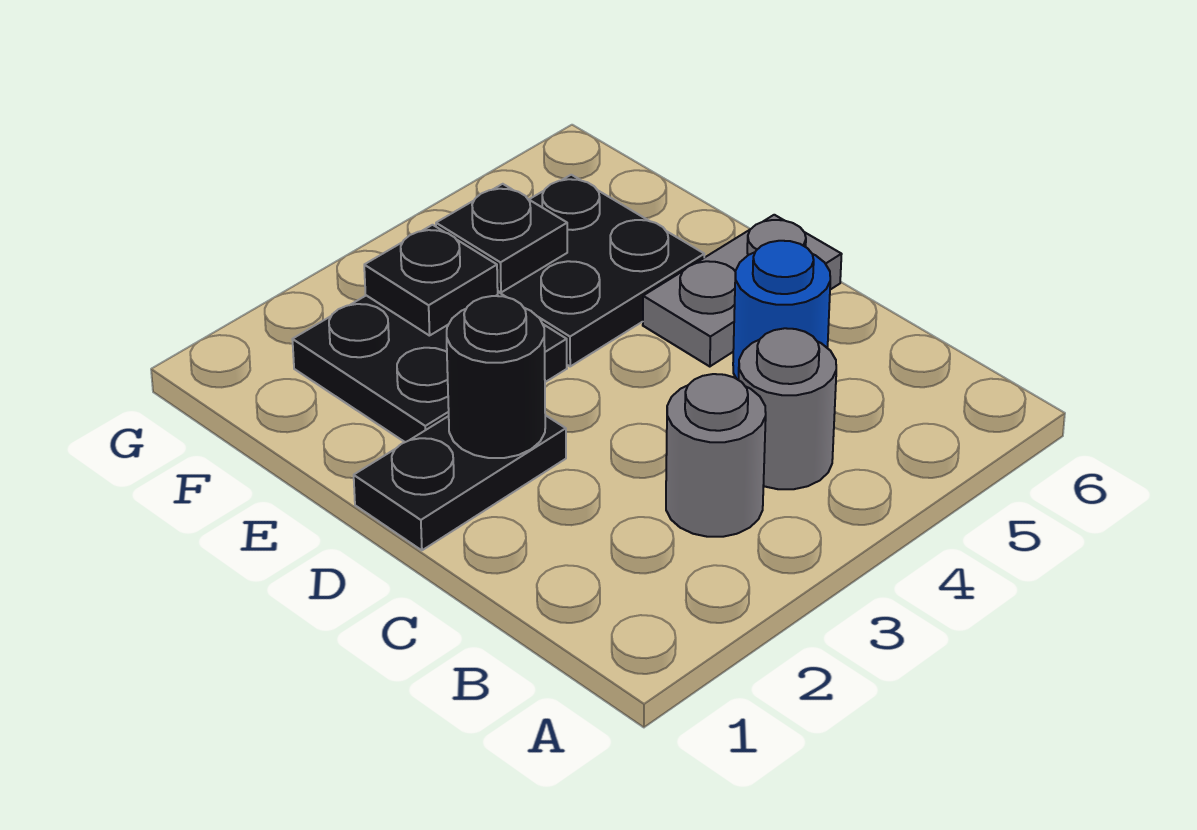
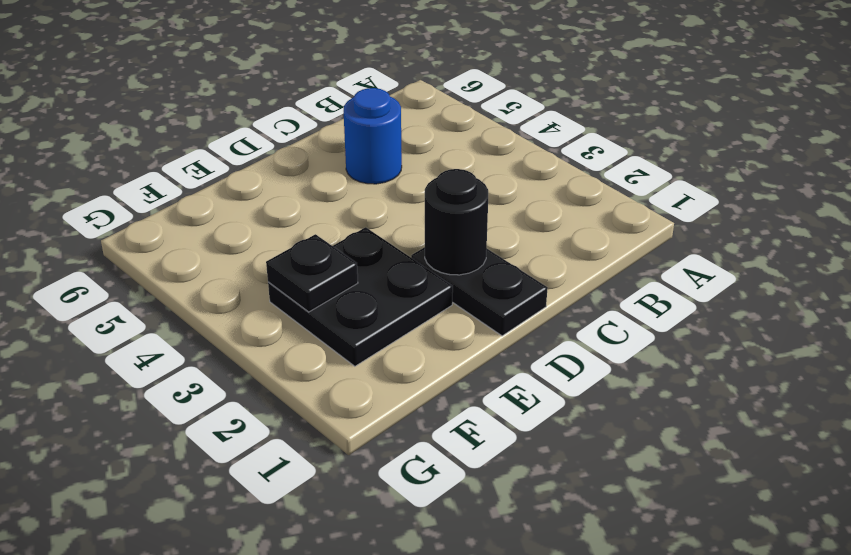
none -> grey 1x1 round brick [666,374,766,537]
none -> grey 1x1 round brick [739,328,836,489]

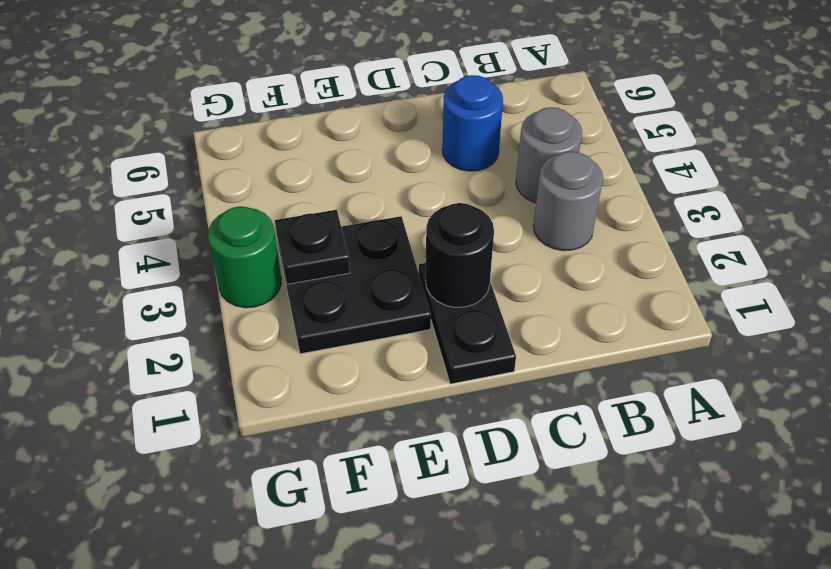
green 1x1 round brick [208,206,281,308] -> none
none -> grey 1x2 plate [643,215,842,367]
none -> black 2x2 plate [497,175,704,366]

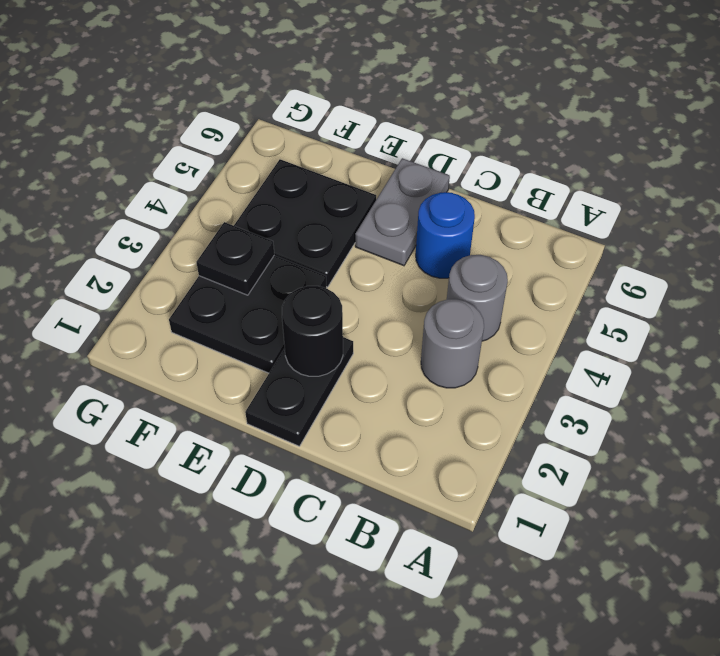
none -> black 1x1 plate [436,184,567,292]

